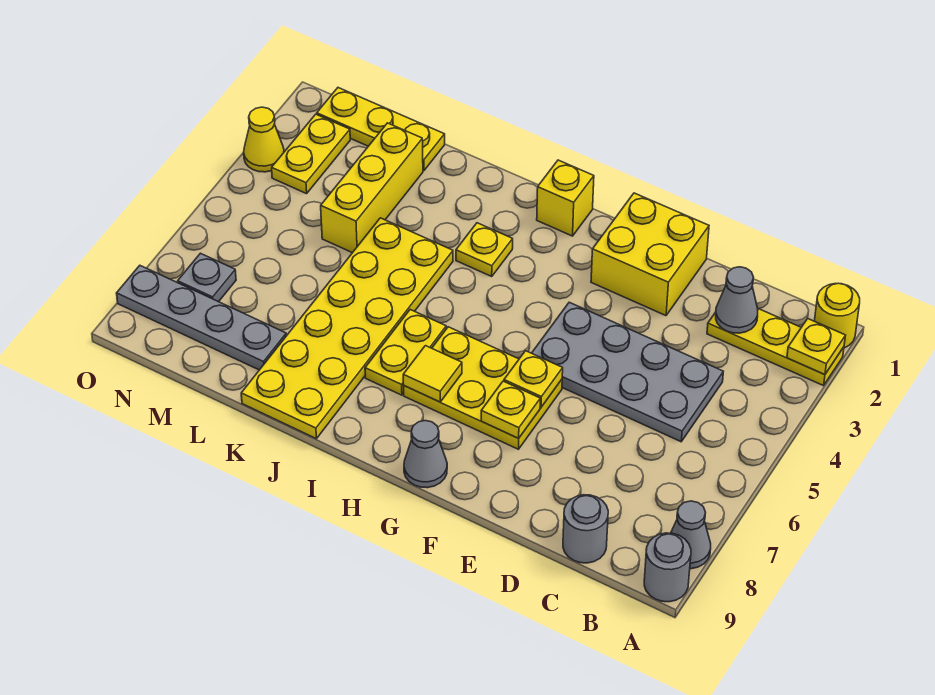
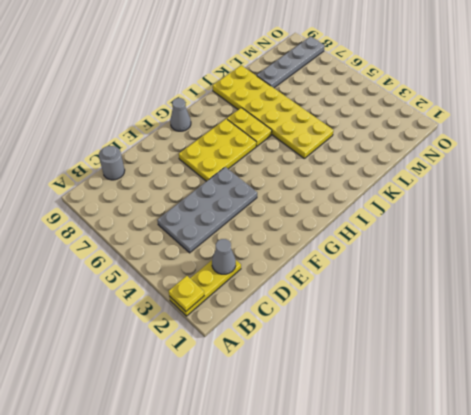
none -> yellow 1x1 round brick [815,283,860,348]
none -> grey 1x1 cone [671,501,711,569]
none -> grey 1x1 round brick [644,533,691,602]

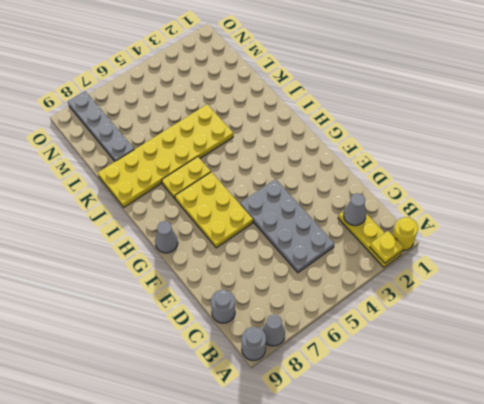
none -> yellow 2x2 brick [591,193,709,316]
none -> yellow 1x1 brick [537,160,594,236]
none -> yellow 1x1 plate [456,223,513,276]

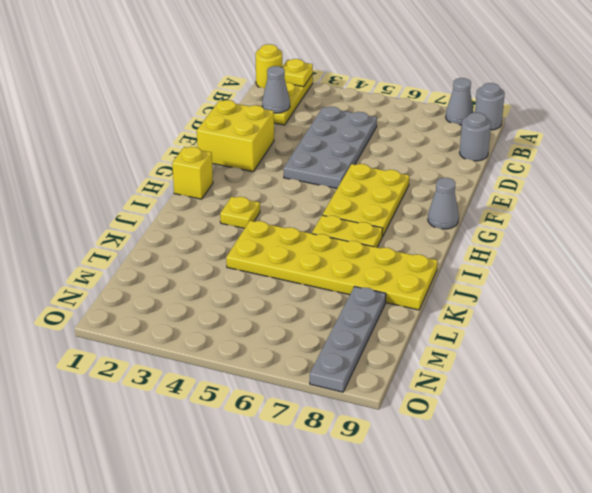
none -> yellow 1x3 plate [317,88,445,171]
none -> yellow 1x3 brick [321,123,423,253]
none -> yellow 1x2 plate [272,114,350,194]

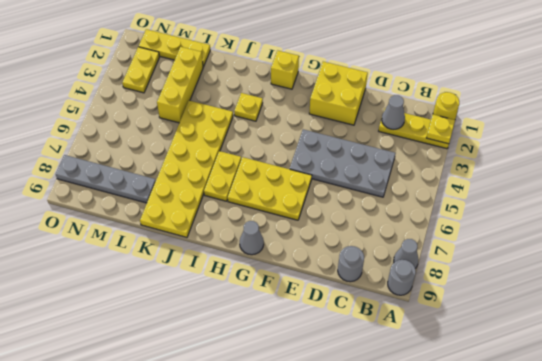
none -> grey 1x1 plate [178,253,236,302]
none -> yellow 1x1 cone [244,107,284,172]
none -> yellow 1x1 plate [504,351,563,407]

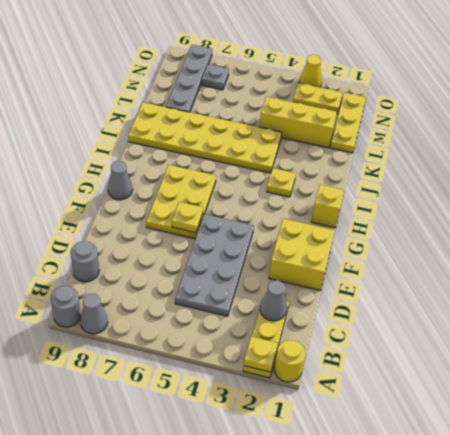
none -> yellow 1x2 plate [365,310,446,395]
none -> yellow 1x1 plate [481,381,540,438]
none -> yellow 1x1 tile [403,346,462,402]

